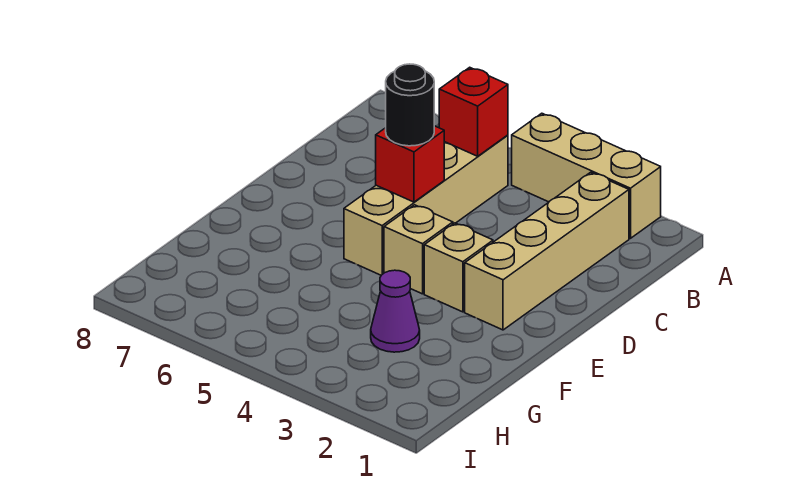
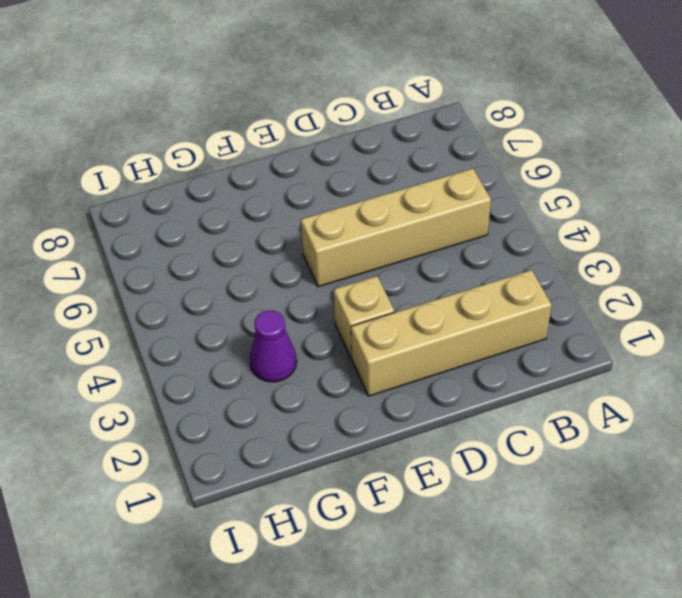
none -> tan 1x3 brick [512,113,661,238]
none -> tan 1x1 brick [384,205,453,294]

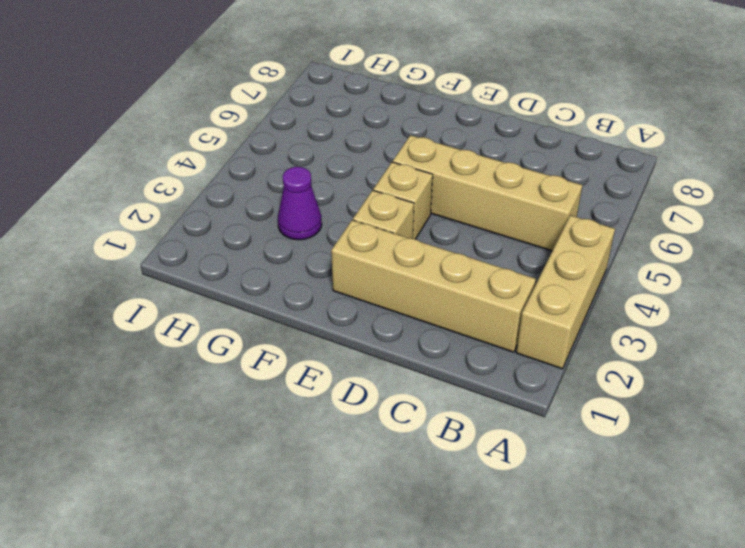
none -> red 1x1 brick [439,67,508,156]
none -> red 1x1 brick [376,126,444,202]

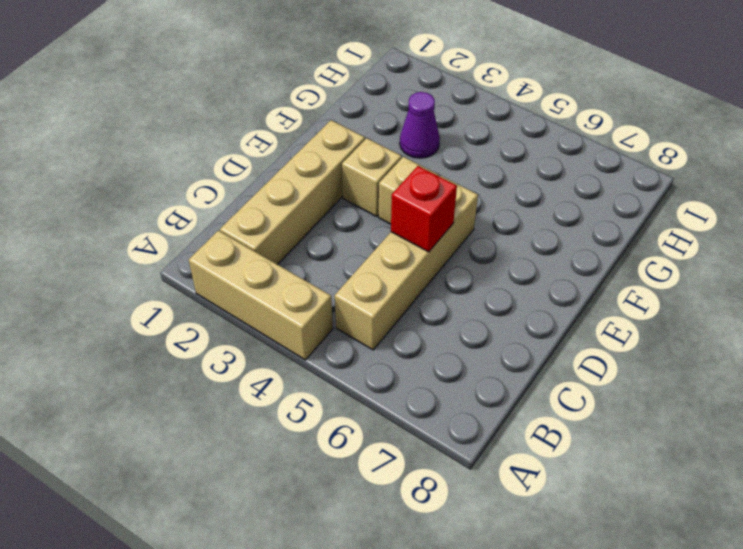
none -> red 1x1 brick [439,67,508,156]
none -> black 1x1 round brick [386,64,434,146]

